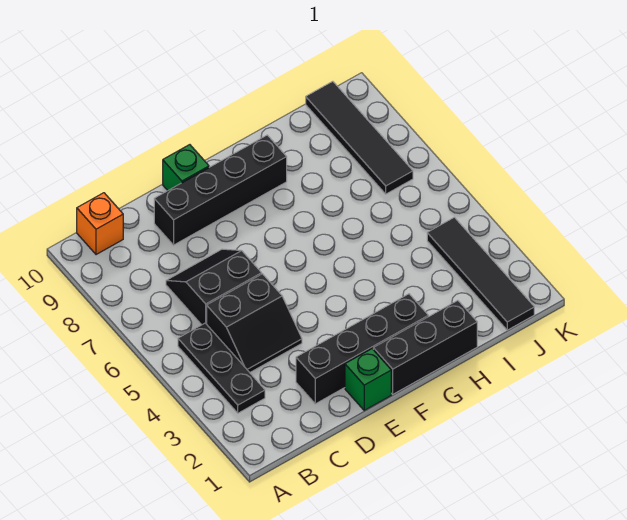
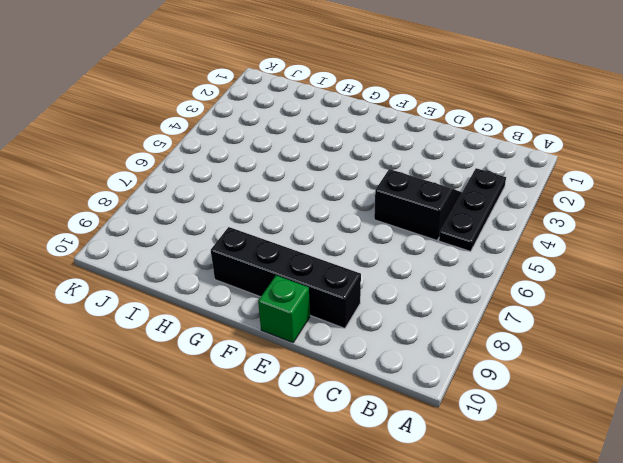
none -> orange 1x1 brick [77,193,123,255]
none -> black 2x2 slope [166,249,262,325]

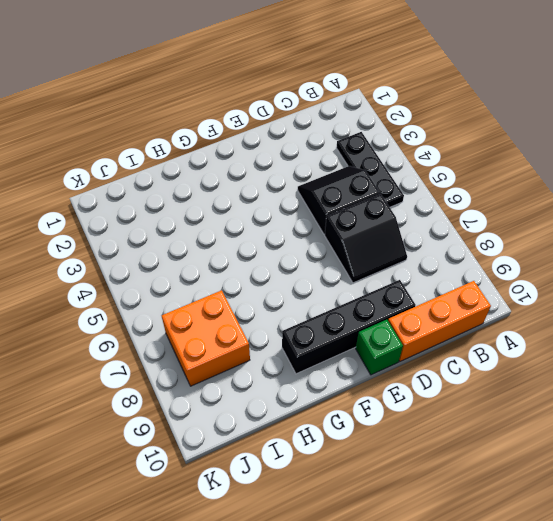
orange 1x3 brick [388,281,491,361] -> orange 1x1 brick [77,193,123,255]
orange 2x2 brick [162,290,250,386] -> black 1x4 tile [306,81,413,194]
none -> black 1x4 brick [296,294,428,404]
none -> green 1x1 brick [345,349,391,410]

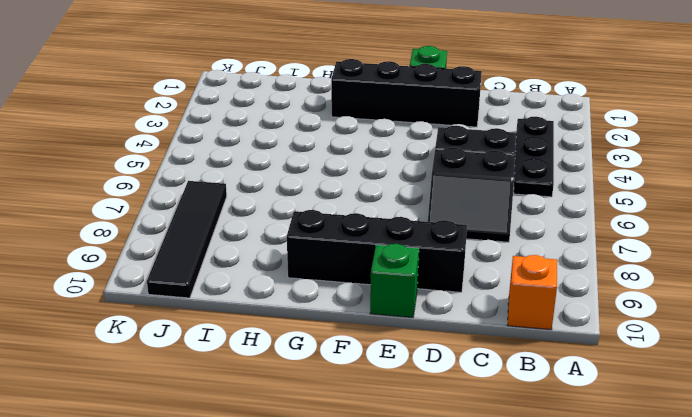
none -> black 1x3 brick [373,301,477,394]
none -> black 1x4 tile [427,217,534,330]

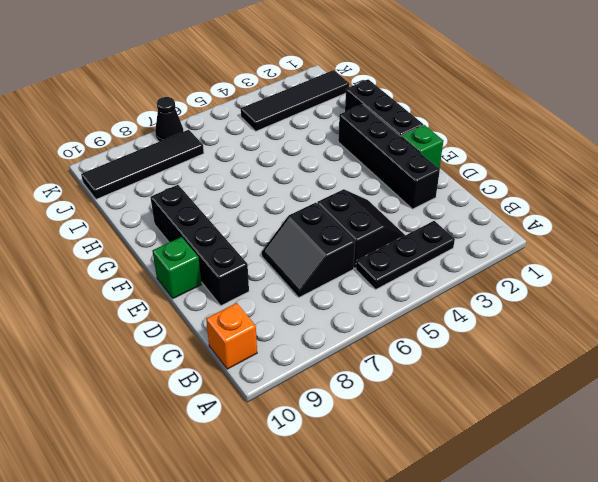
black 1x1 cone [155,97,183,142] -> none

